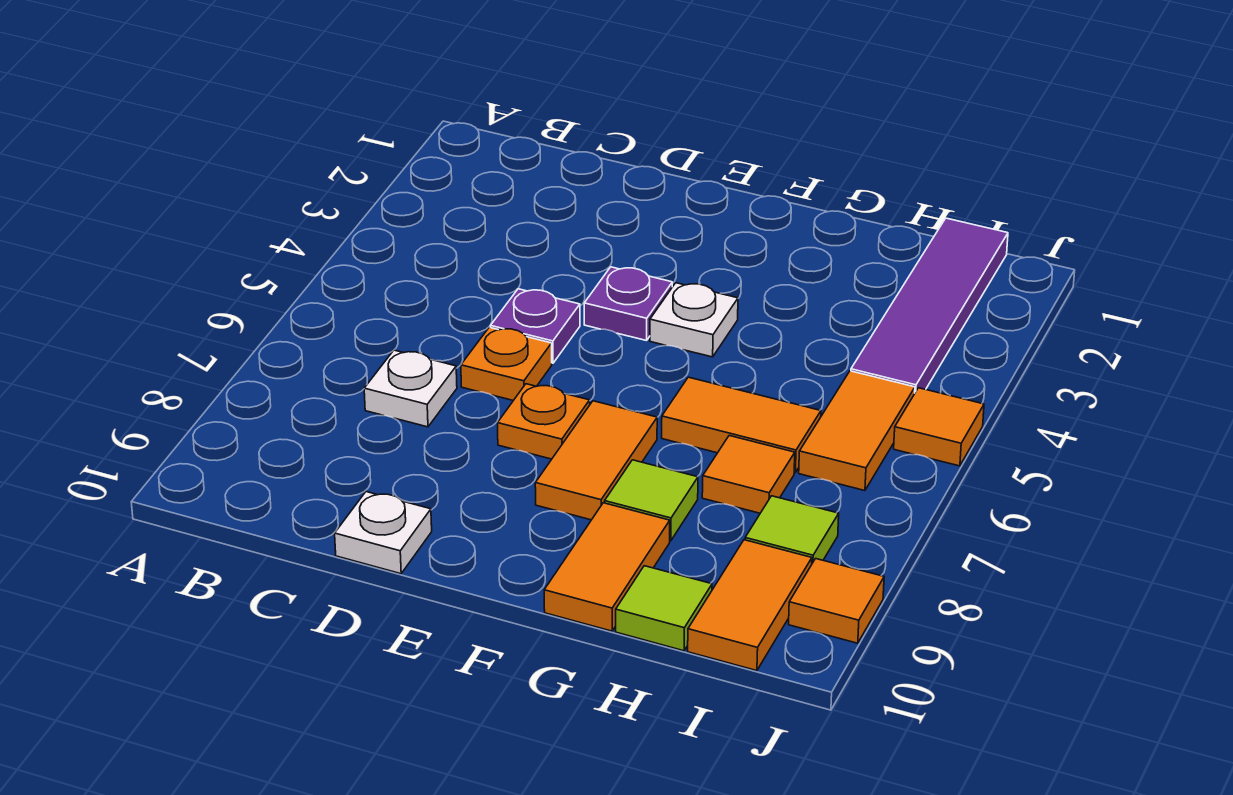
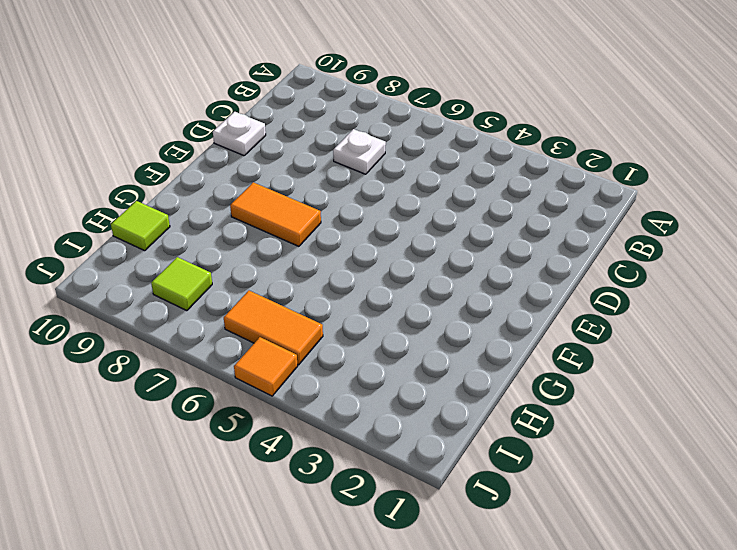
none -> purple 1x1 plate [490,289,580,363]
none -> orange 1x1 plate [461,327,552,401]
none -> purple 1x1 plate [584,267,672,341]

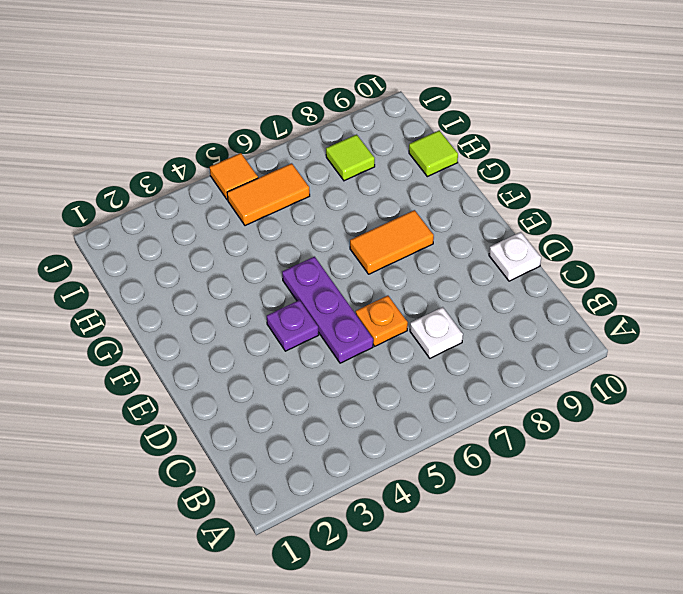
purple 1x3 plate [282,257,373,363] -> purple 1x1 plate [490,289,580,363]
none -> orange 1x1 plate [497,384,590,459]
none -> white 1x1 plate [650,283,738,357]
none -> orange 1x2 tile [662,377,821,473]

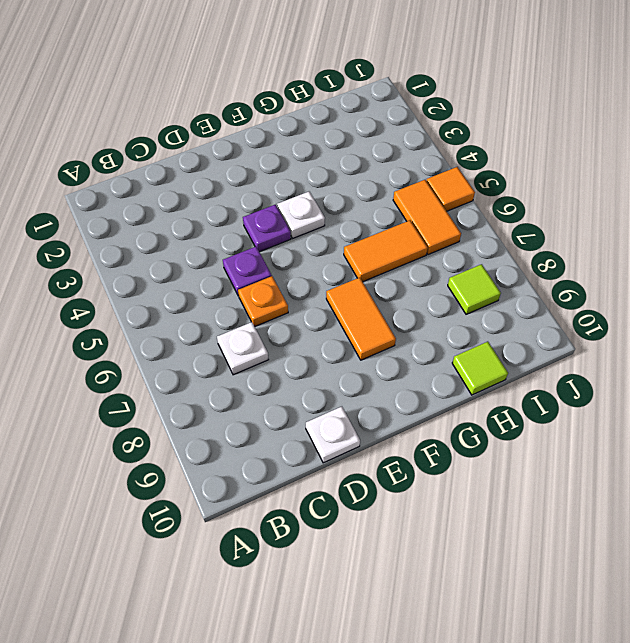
none -> orange 1x1 plate [497,384,590,459]
none -> lime 1x1 tile [605,460,698,541]
none -> orange 1x2 tile [544,503,670,631]

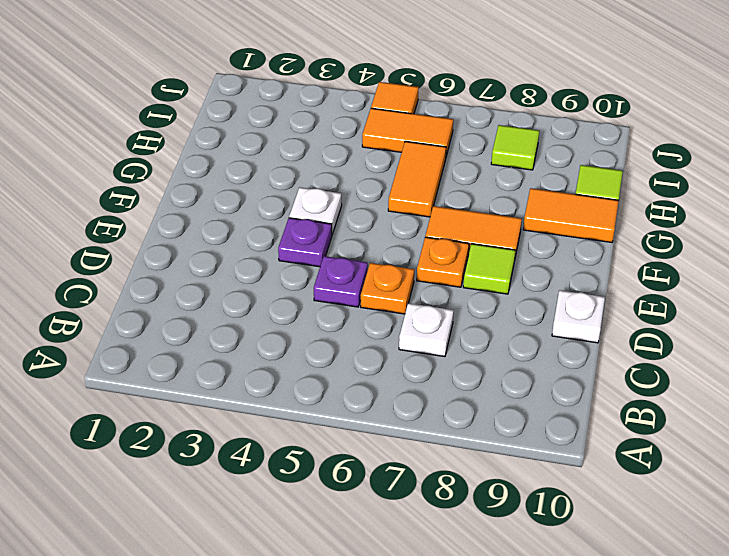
lime 1x1 tile [463,244,516,294] -> lime 1x1 tile moved to [605,460,698,541]
none -> orange 1x1 tile [702,436,795,513]
none -> purple 1x4 tile [851,218,1008,392]
none -> orange 1x2 tile [688,540,812,671]

